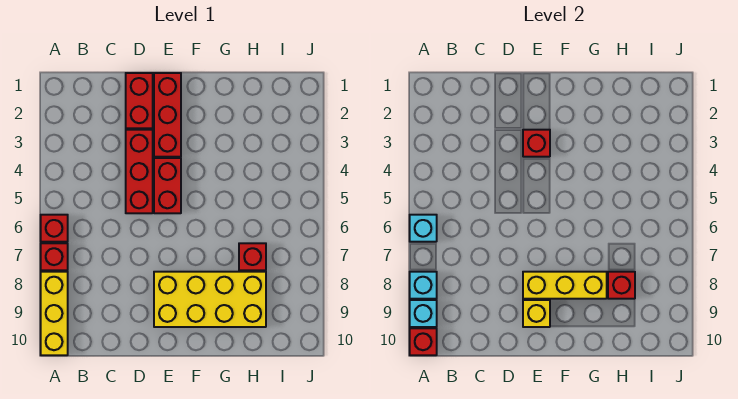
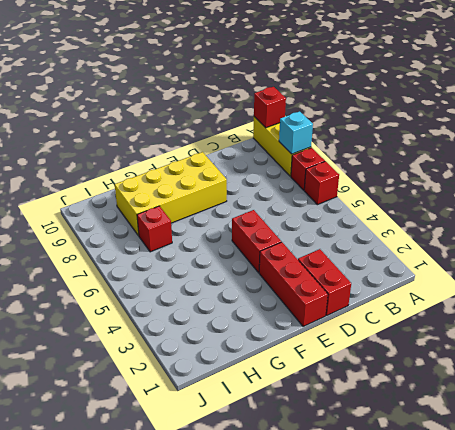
none -> red 1x3 brick [126,130,153,213]
none -> cyan 1x1 brick [410,215,437,242]
none -> cyan 1x1 brick [410,300,437,327]

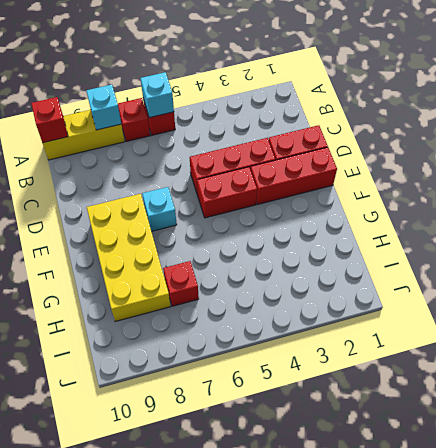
cyan 1x1 brick [142,187,177,231] -> cyan 1x1 brick moved to [410,300,437,327]
none -> red 1x1 brick [523,130,550,157]
none -> yellow 1x3 brick [523,272,607,299]
none -> yellow 1x1 brick [523,300,550,327]

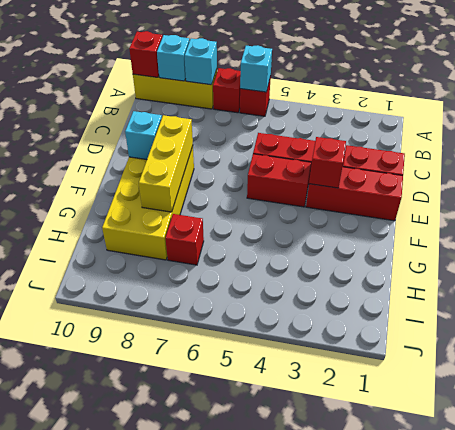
cyan 1x1 brick [125,111,162,160] -> yellow 1x1 brick [523,300,550,327]
none -> red 1x1 brick [608,272,635,299]

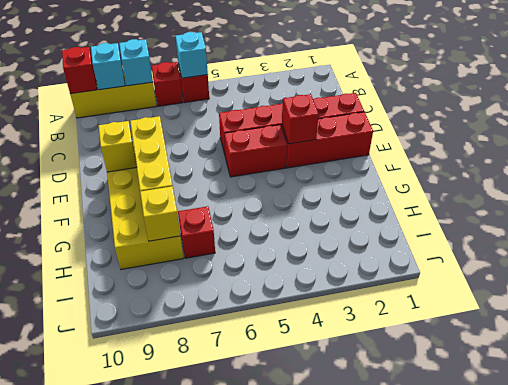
yellow 1x1 brick [140,186,180,241] -> red 1x1 brick [608,272,635,299]

